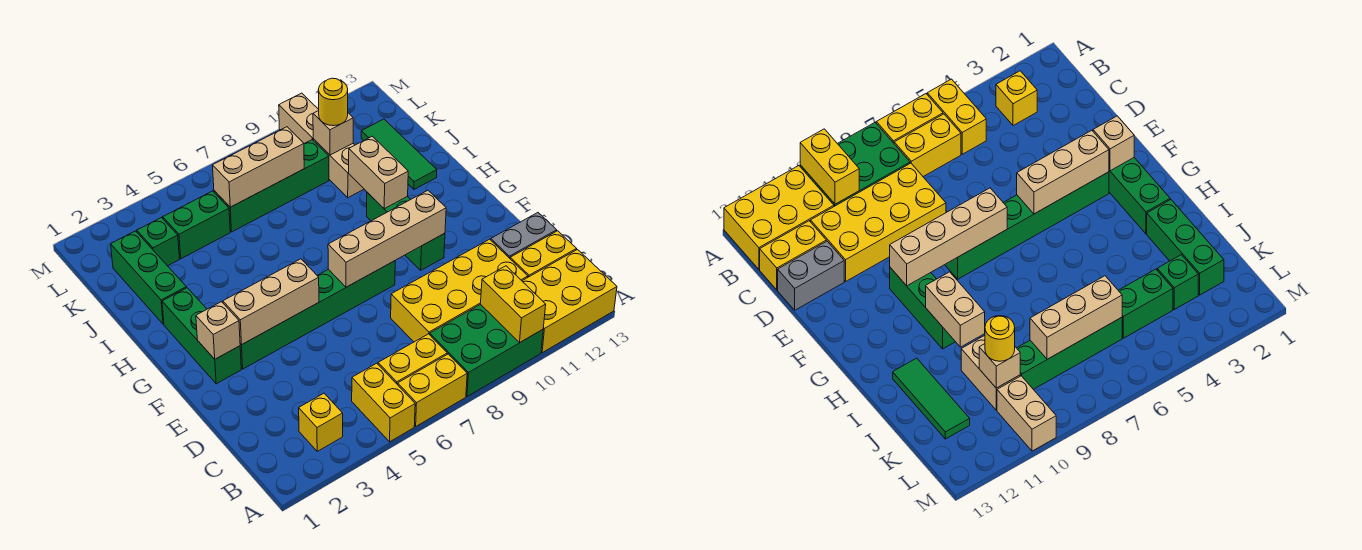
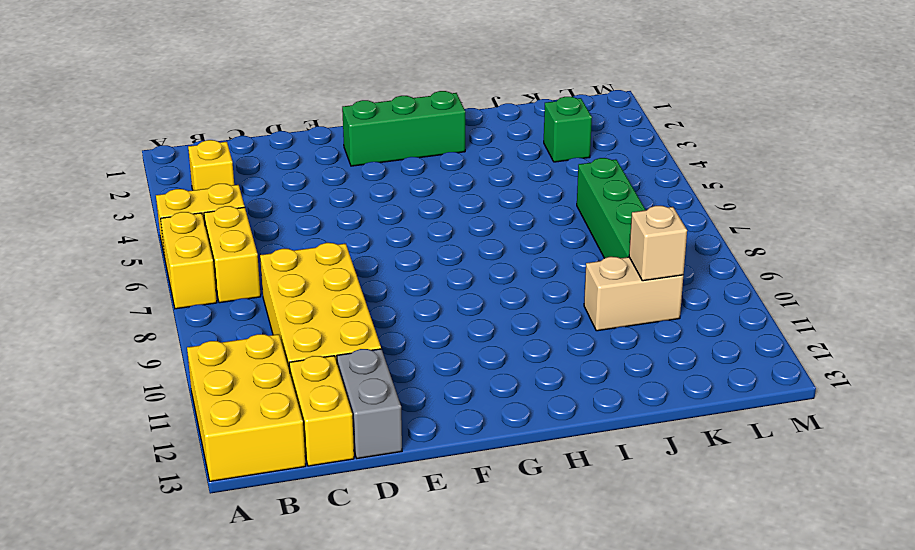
none -> green 2x3 brick [430,304,543,397]
none -> green 1x6 brick [240,261,395,369]
none -> green 1x3 brick [367,192,445,270]

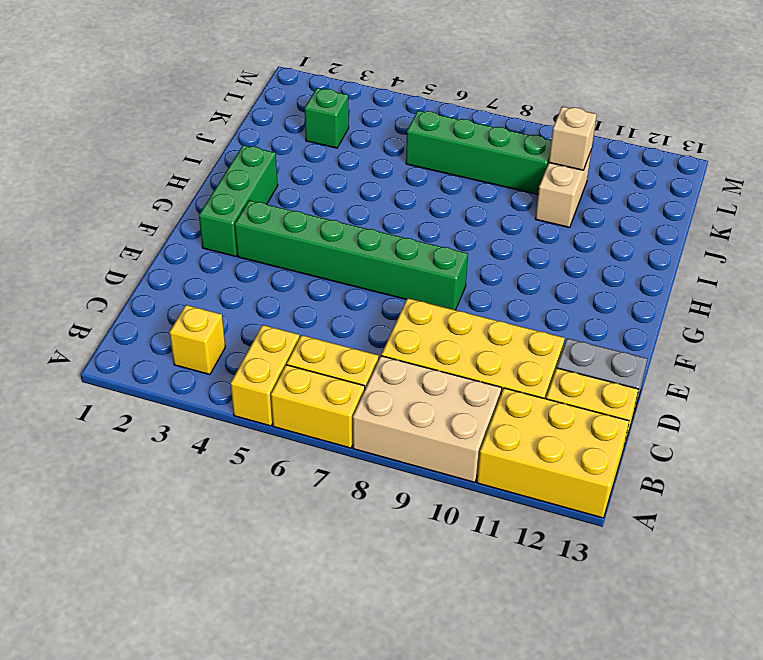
tan 2x3 brick [353,356,502,482] -> green 2x3 brick [430,304,543,397]
none -> green 1x3 brick [367,192,445,270]
none -> green 1x3 brick [111,231,186,324]
none -> green 1x3 tile [361,119,437,189]

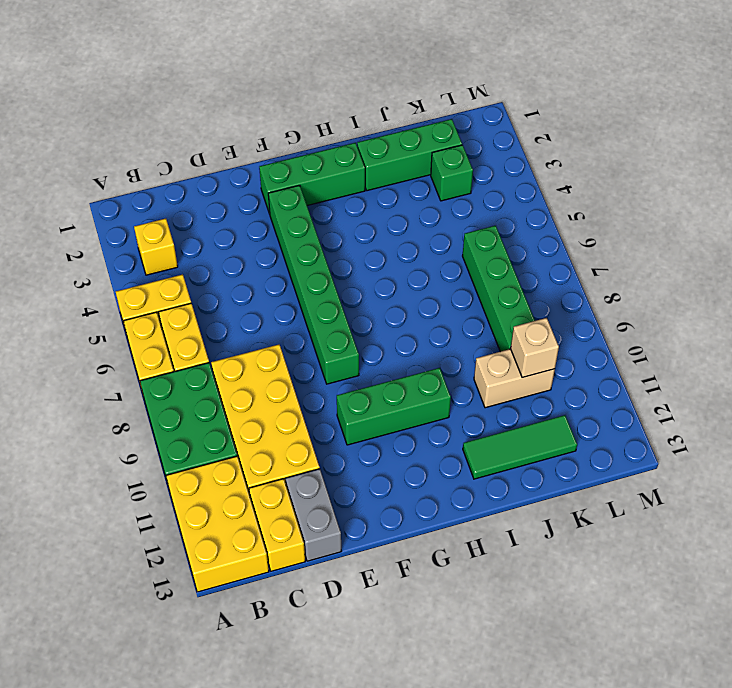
none -> green 1x2 brick [163,191,230,259]
none -> tan 1x2 brick [279,93,319,143]
none -> yellow 1x2 brick [480,266,546,343]

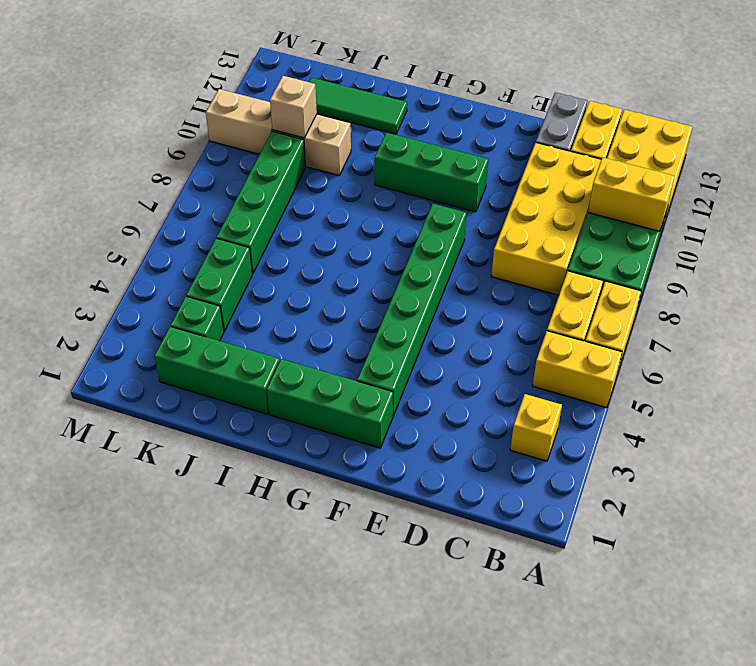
none -> tan 1x1 brick [196,302,240,359]
none -> tan 1x3 brick [223,259,319,345]
none -> tan 1x4 brick [328,191,446,287]

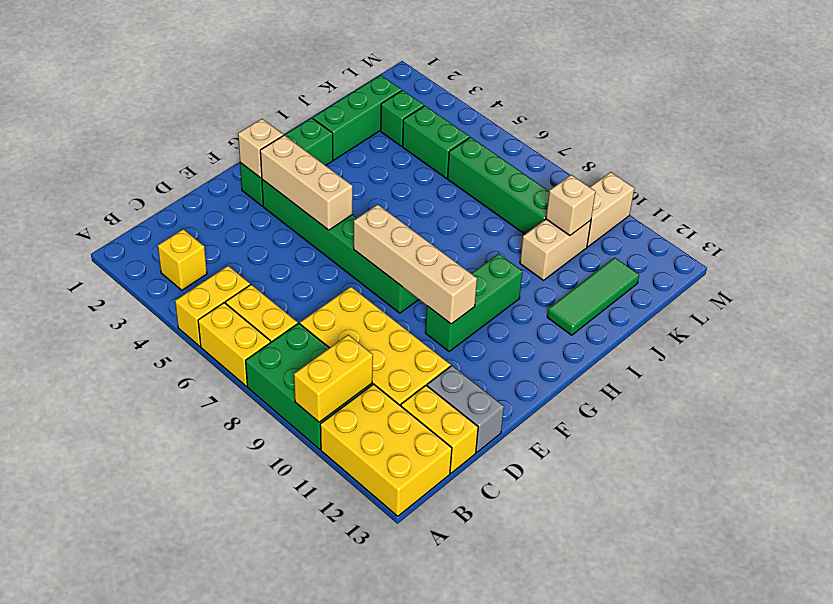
none -> tan 1x2 brick [349,136,408,209]
none -> tan 1x3 brick [213,127,304,207]
none -> yellow 1x1 round brick [319,78,348,126]

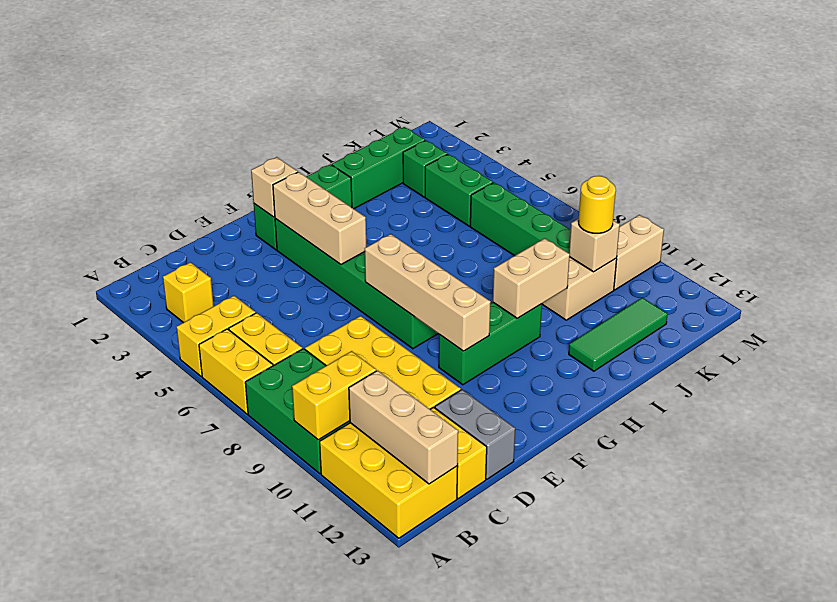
tan 1x3 brick [349,371,458,484] -> tan 1x3 brick moved to [213,127,304,207]

